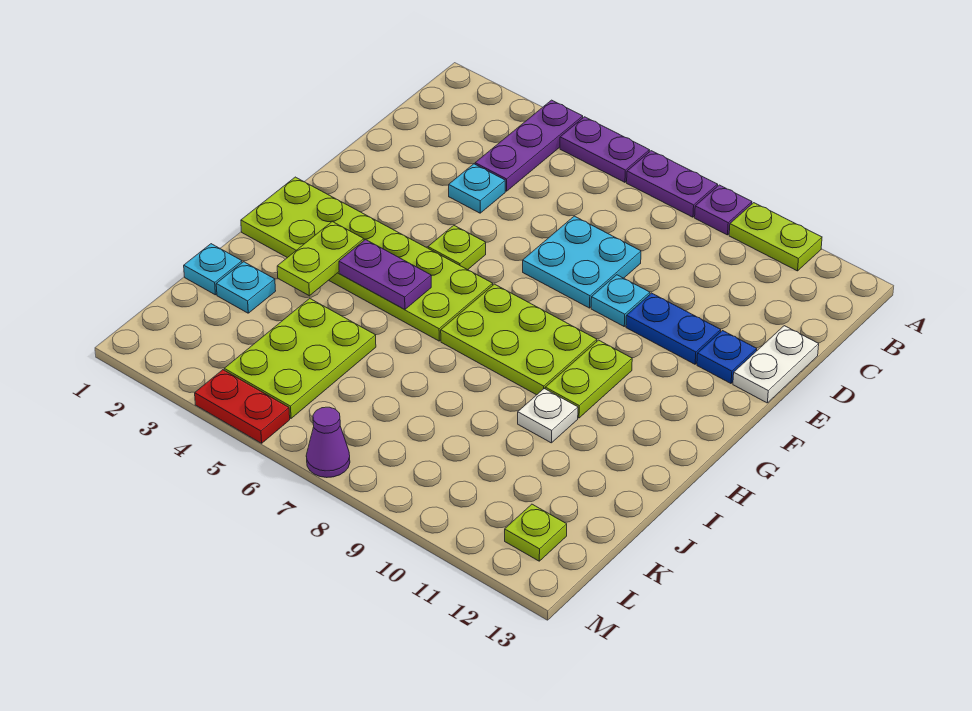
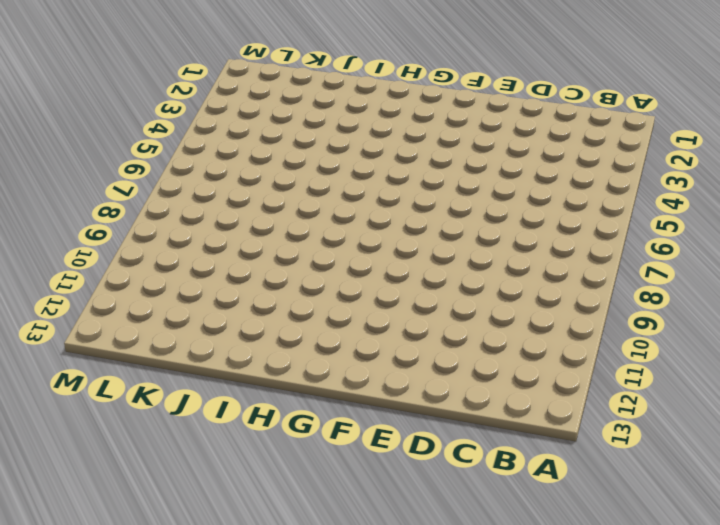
none -> purple 1x3 plate [475,100,583,191]
none -> purple 1x2 plate [560,117,650,182]
none -> purple 1x2 plate [627,151,718,217]

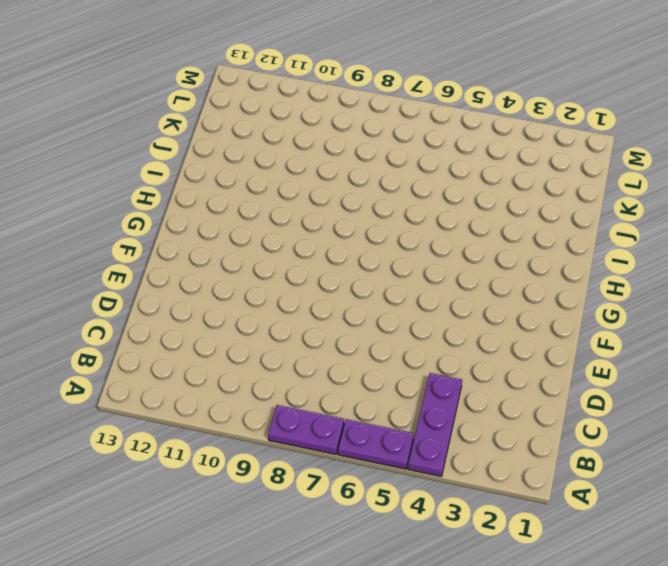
none -> purple 1x1 plate [695,185,752,235]
none -> lime 1x2 plate [729,203,822,271]
none -> cyan 1x1 plate [449,164,505,213]

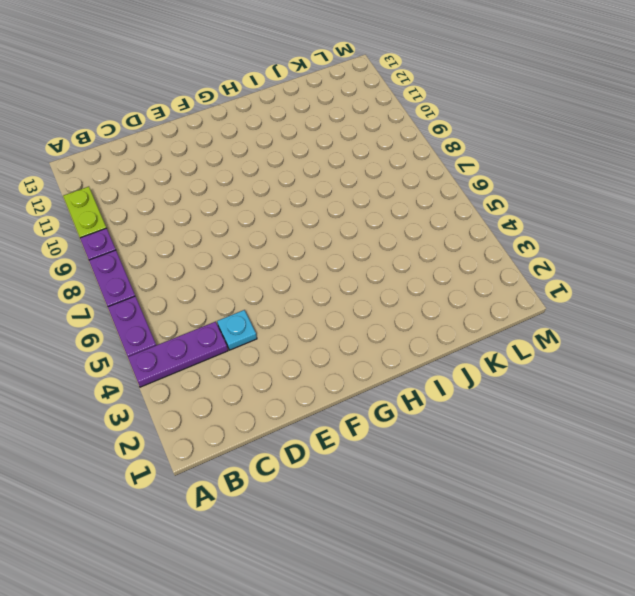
none -> cyan 2x2 plate [523,216,641,308]
none -> white 1x2 plate [733,326,819,403]
none -> cyan 1x1 plate [591,275,650,326]

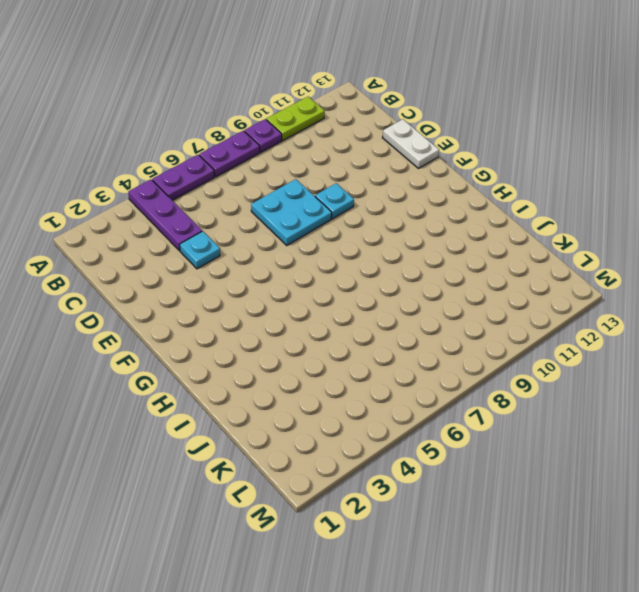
none -> blue 1x2 plate [626,293,721,364]
none -> blue 1x1 plate [697,331,757,383]
none -> lime 1x1 plate [428,225,486,270]

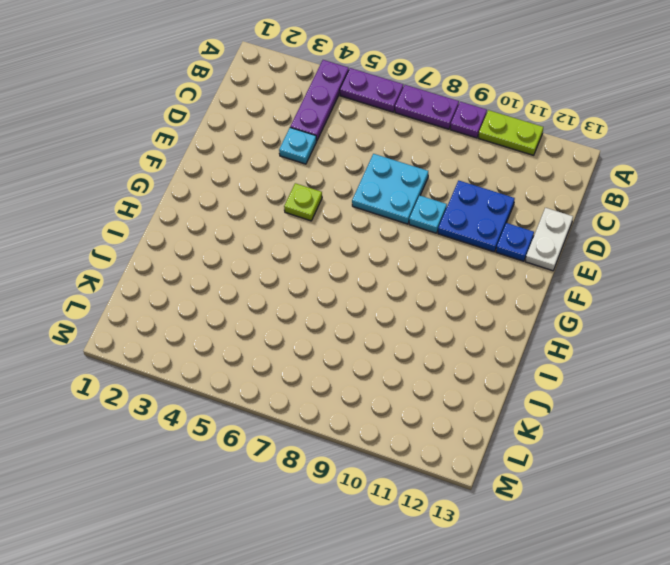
blue 2x2 plate [438,181,515,252] -> blue 1x2 plate [626,293,721,364]
none -> lime 2x6 plate [241,177,493,341]
none -> lime 2x3 plate [441,284,597,395]
none -> lime 1x2 plate [545,340,632,418]

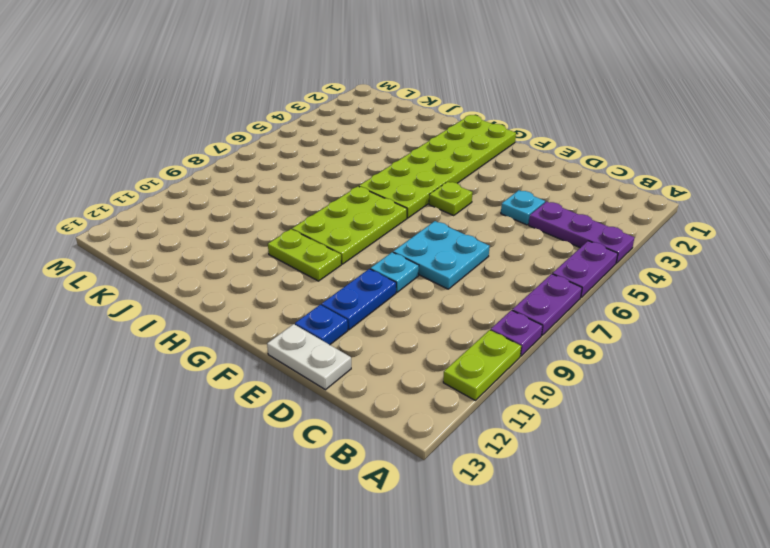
none -> white 1x1 plate [518,389,578,443]
none -> cyan 1x1 plate [184,244,242,295]
none -> cyan 1x1 plate [216,262,276,313]

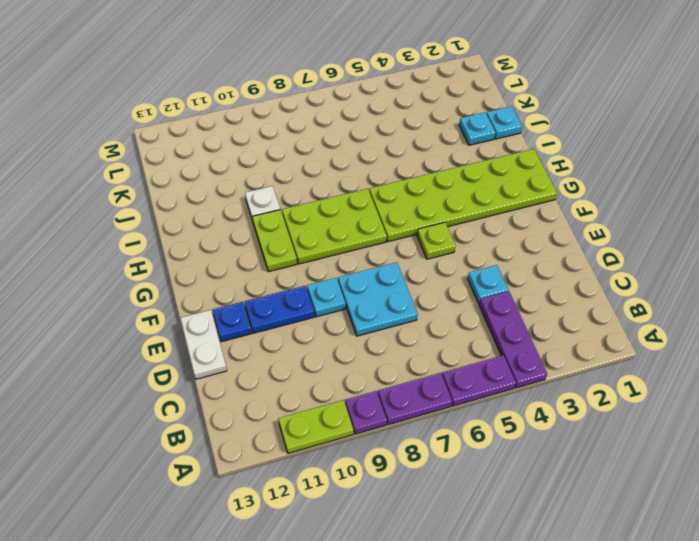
none -> lime 2x3 plate [224,298,376,418]
none -> lime 1x1 plate [505,504,567,561]
none -> red 1x2 plate [195,370,290,443]

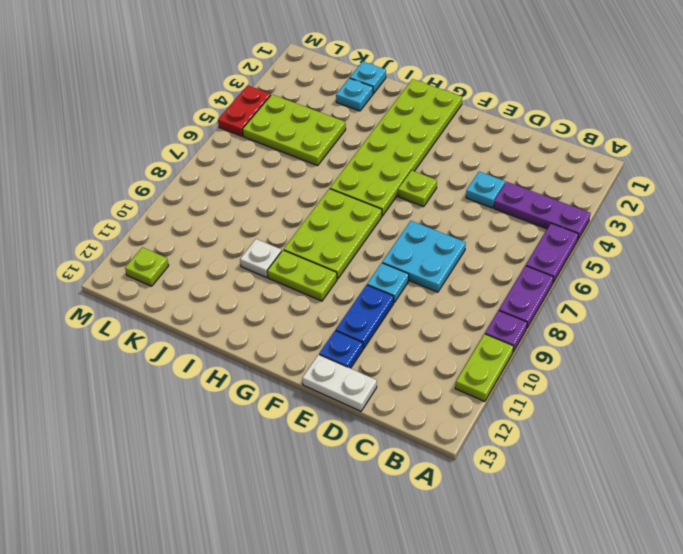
none -> purple 1x1 cone [306,407,350,478]
none -> lime 1x2 plate [277,222,364,296]
none -> purple 1x2 plate [339,239,431,309]

